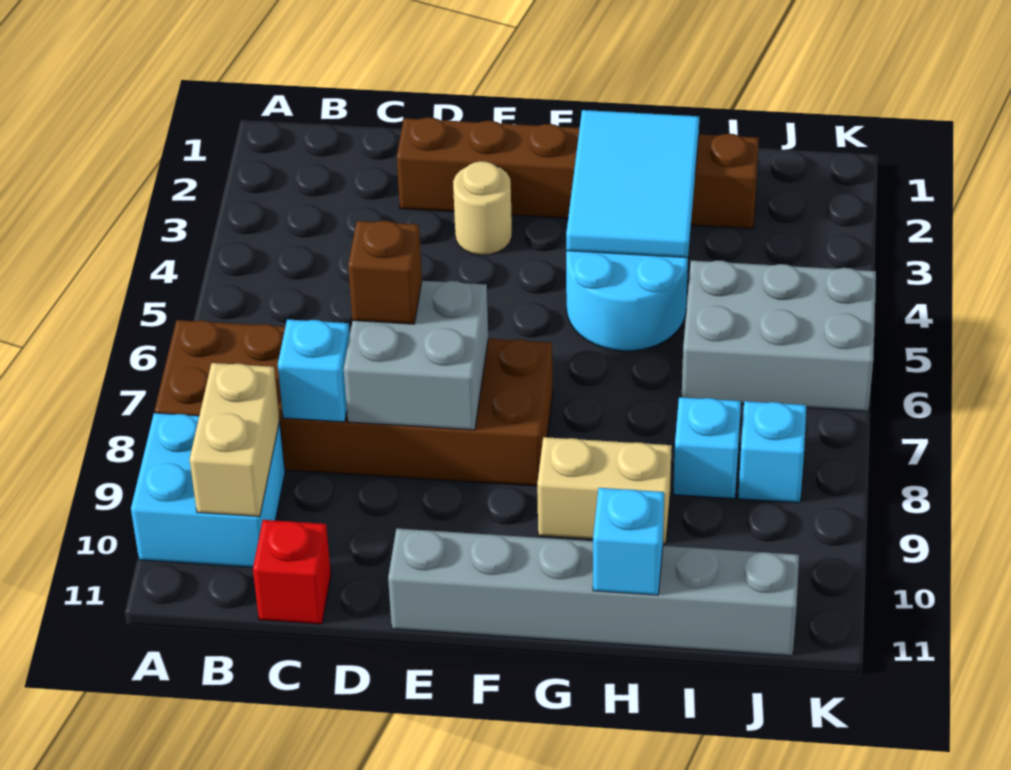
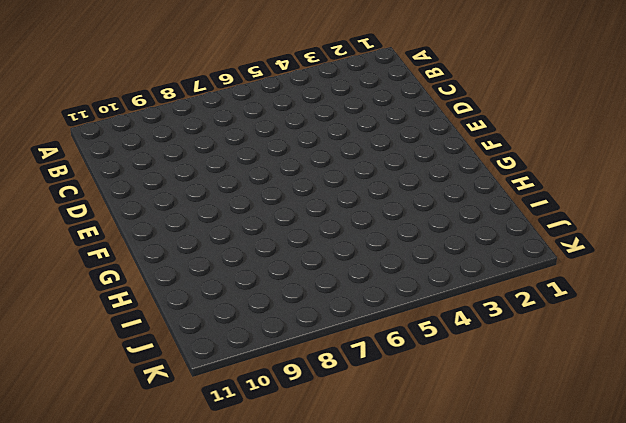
none -> brown 2x6 brick [155,320,553,486]
none -> cyan 2x2 brick [131,413,285,567]
none -> red 1x1 brick [253,520,331,624]

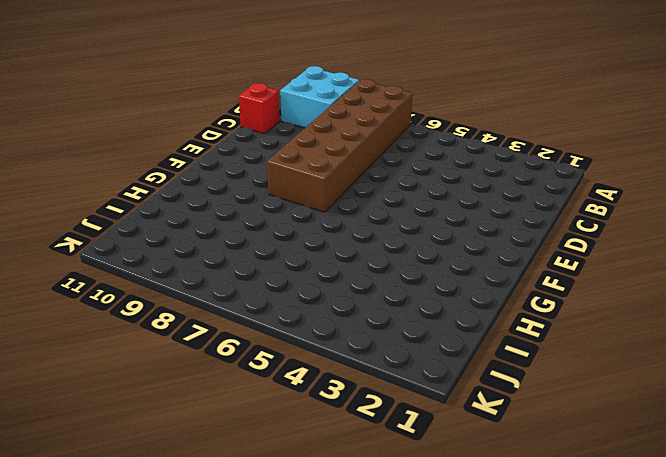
none -> brown 1x6 brick [397,117,759,229]
none -> tan 1x1 round brick [453,161,512,255]
none -> grey 1x6 brick [388,529,799,656]

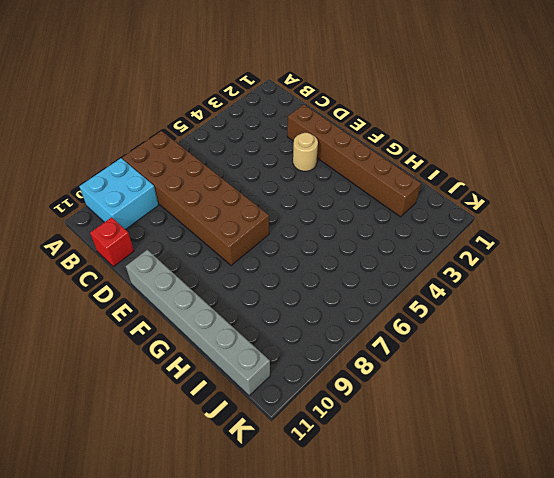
none -> cyan 2x2 round brick [566,251,688,351]
none -> tan 1x2 brick [537,437,672,544]
none -> grey 2x3 brick [682,260,876,411]

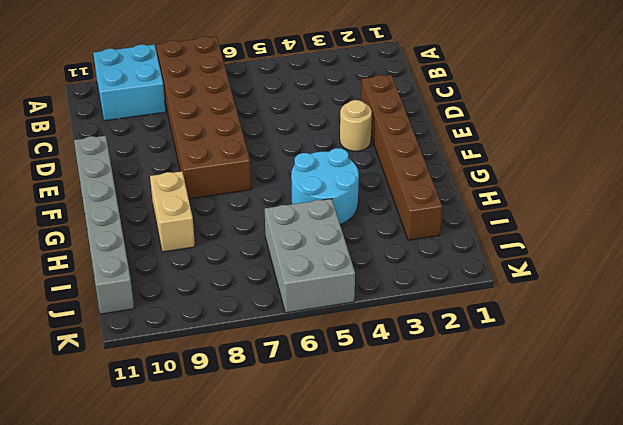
none -> red 1x1 brick [253,520,331,624]
none -> cyan 1x1 brick [673,397,741,499]
none -> cyan 1x1 brick [738,401,806,503]

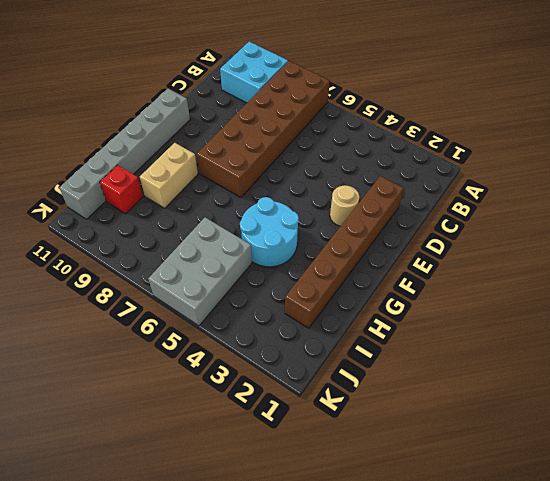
red 1x1 brick [100,165,143,214] -> red 1x1 brick moved to [253,520,331,624]
none -> cyan 1x1 brick [673,397,741,499]
none -> cyan 1x1 brick [738,401,806,503]
none -> tan 1x2 brick [190,363,280,517]

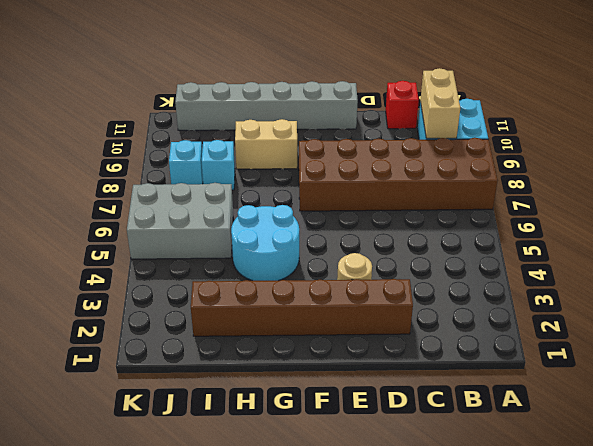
none -> cyan 1x1 brick [278,319,350,422]
none -> grey 2x2 brick [344,281,488,430]
none -> cyan 2x3 tile [566,110,699,258]

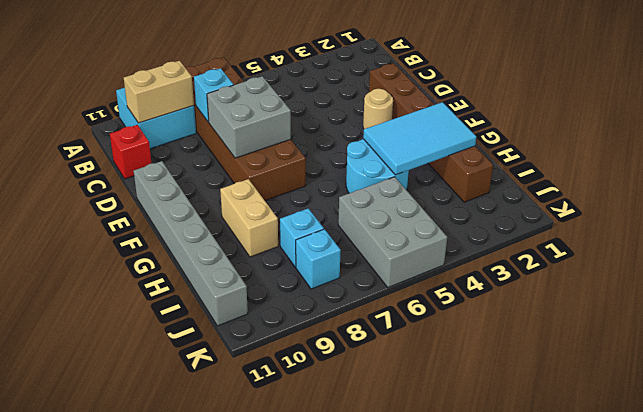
none -> cyan 1x1 brick [593,488,664,595]
none -> brown 1x1 brick [348,221,422,324]

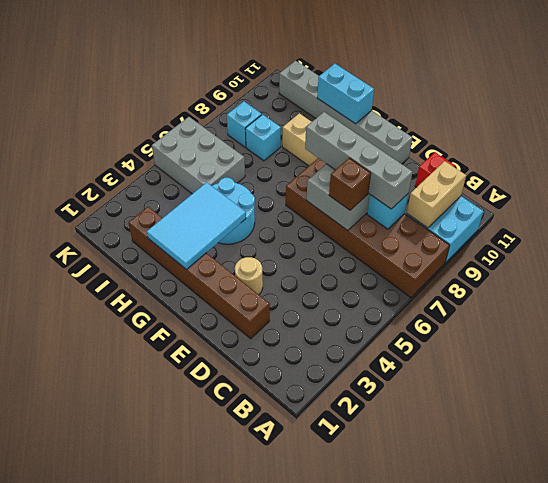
grey 1x4 brick [305,112,413,209] -> none
cyan 1x2 brick [317,64,374,124] -> cyan 1x1 brick [593,488,664,595]

